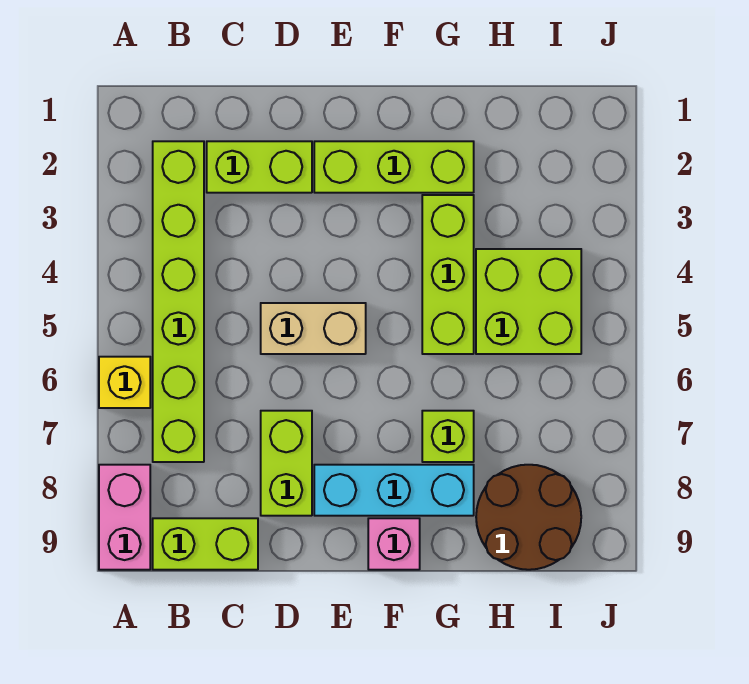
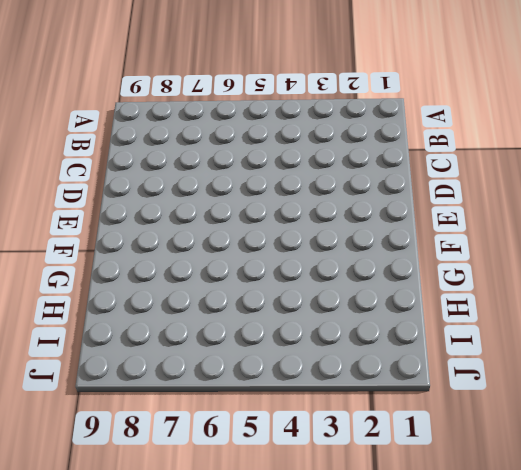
none -> yellow 1x1 brick [99,357,150,408]
none -> pink 1x2 brick [99,465,150,570]
none -> lime 1x6 brick [153,141,204,462]

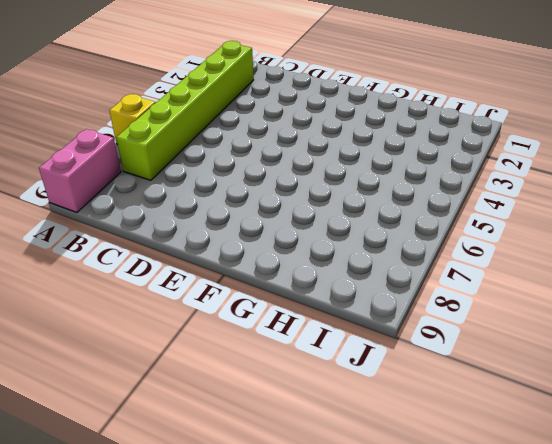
none -> lime 1x2 brick [153,518,258,570]
none -> lime 1x2 brick [207,141,312,193]
none -> tan 1x2 brick [261,303,366,354]

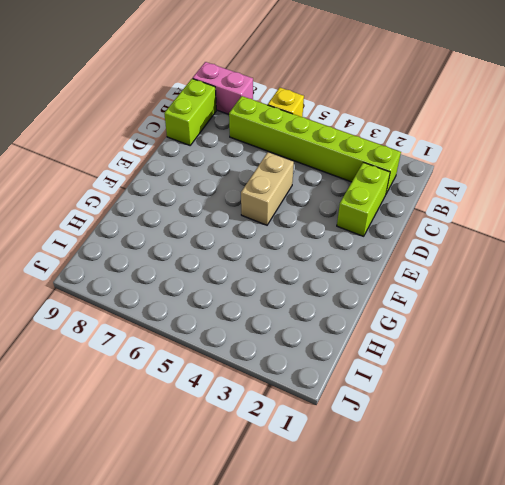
none -> lime 1x2 brick [261,411,312,516]
none -> lime 1x3 brick [314,141,474,193]
none -> cyan 1x3 brick [314,465,474,516]

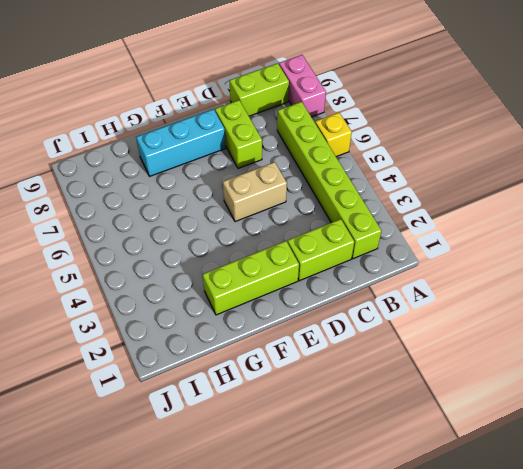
none -> pink 1x1 brick [368,518,420,570]
none -> lime 1x3 brick [422,195,474,354]
none -> lime 1x1 brick [422,411,474,462]

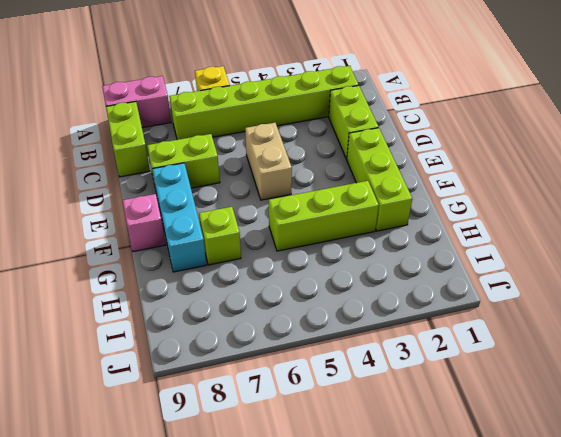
none -> lime 2x2 brick [476,249,581,354]
none -> brown 2x2 round brick [476,465,581,570]

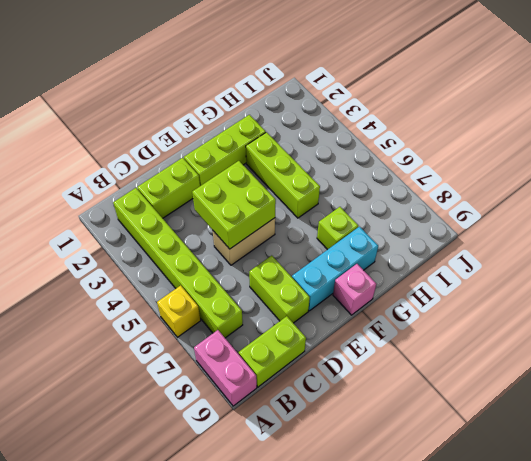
lime 2x2 brick [192,161,276,249] -> lime 2x2 brick moved to [476,249,581,354]
none -> brown 2x2 round brick [476,465,581,570]

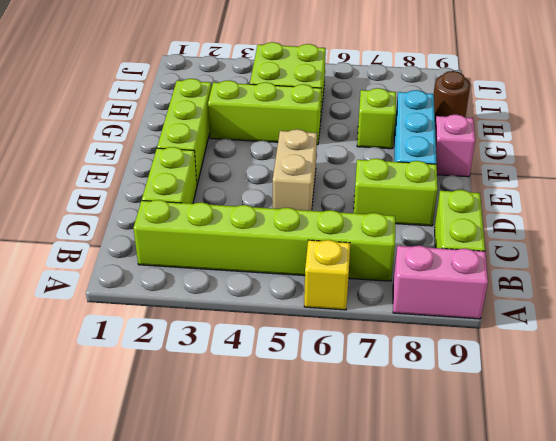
brown 1x1 round brick [434,71,470,123] -> brown 2x2 round brick [476,465,581,570]

